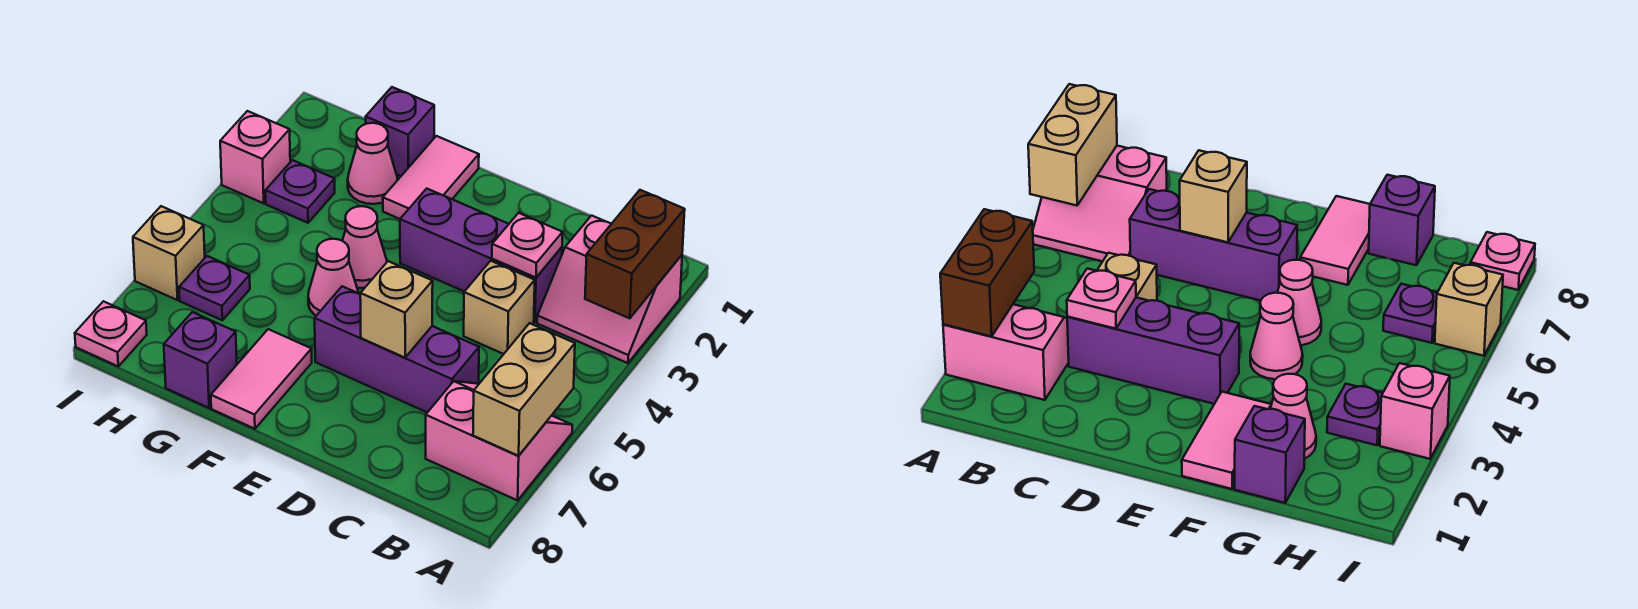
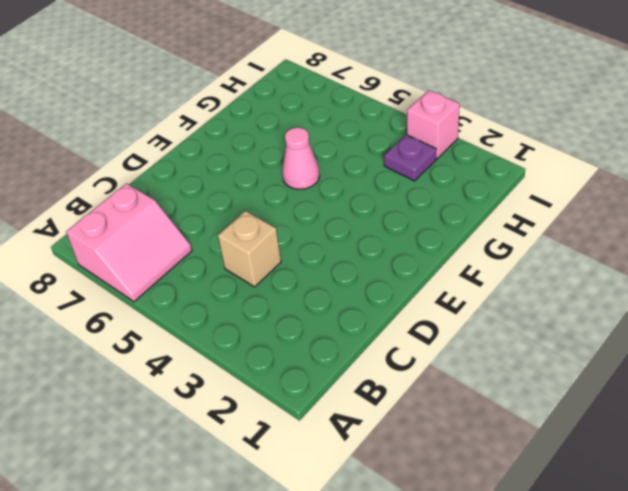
none -> pink 2x2 slope [537,216,682,363]
none -> purple 1x3 brick [400,189,562,322]
none -> purple 1x3 brick [315,286,479,412]

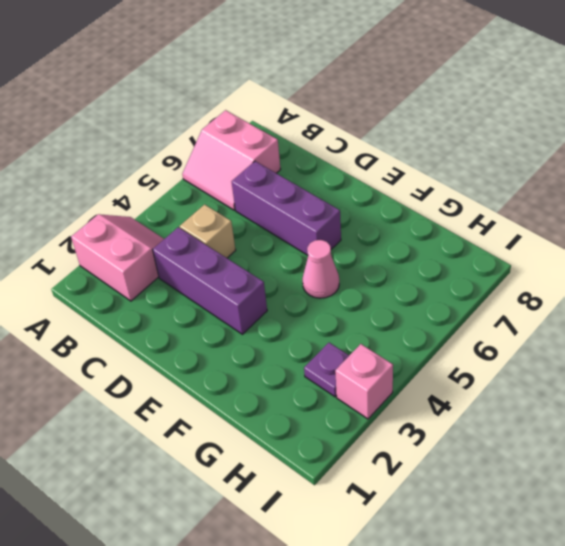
none -> pink 1x2 tile [383,136,479,219]
none -> pink 1x1 cone [342,206,387,288]
none -> pink 1x2 tile [211,329,312,429]

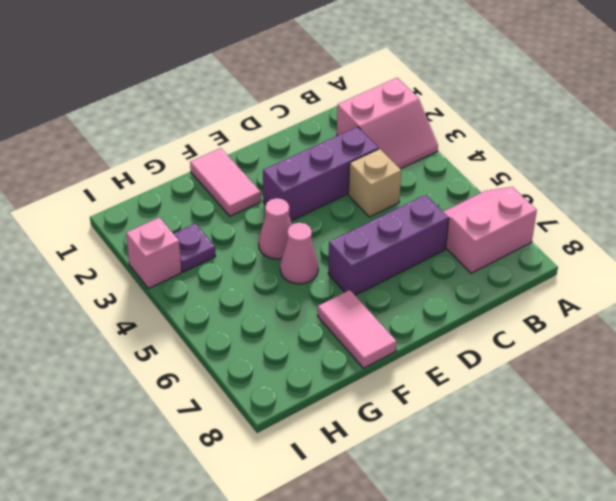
none -> purple 1x1 brick [366,87,434,176]
none -> pink 1x1 cone [348,123,397,204]
none -> purple 1x1 brick [164,312,237,408]

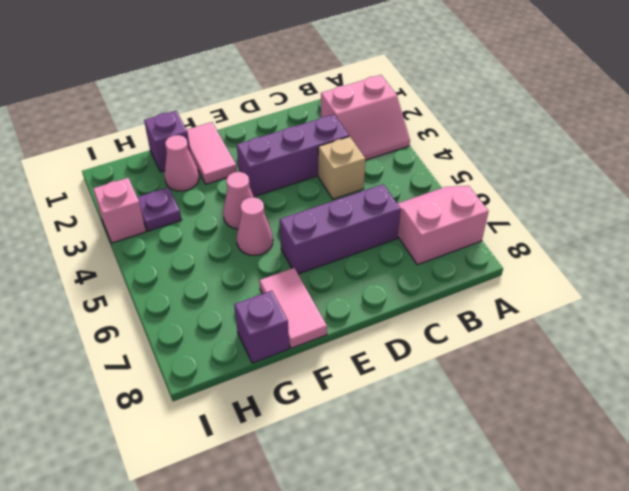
none -> purple 1x1 plate [179,256,250,320]
none -> tan 1x1 brick [133,206,205,300]
none -> pink 1x1 plate [75,301,147,366]

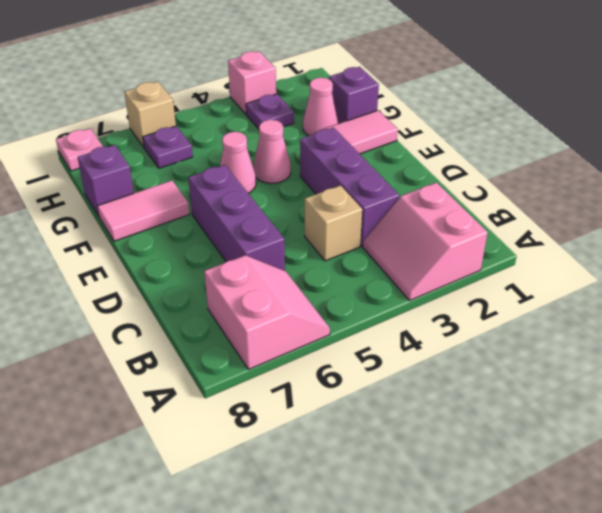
none -> brown 1x2 brick [585,190,685,318]
none -> tan 1x2 brick [473,323,575,456]
none -> pink 1x1 plate [492,213,563,278]

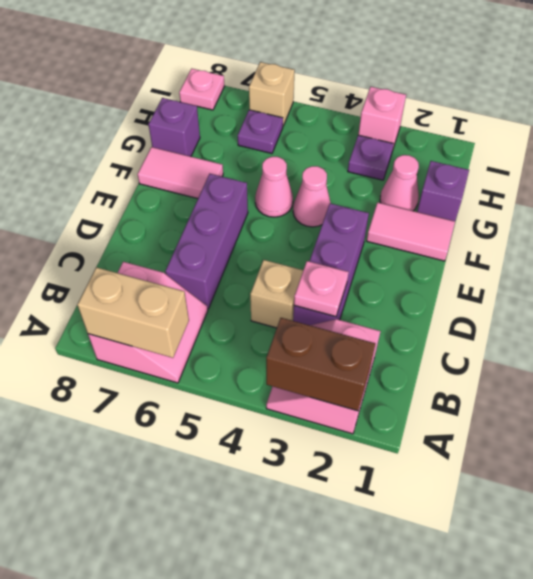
none -> tan 1x1 brick [360,261,433,358]

